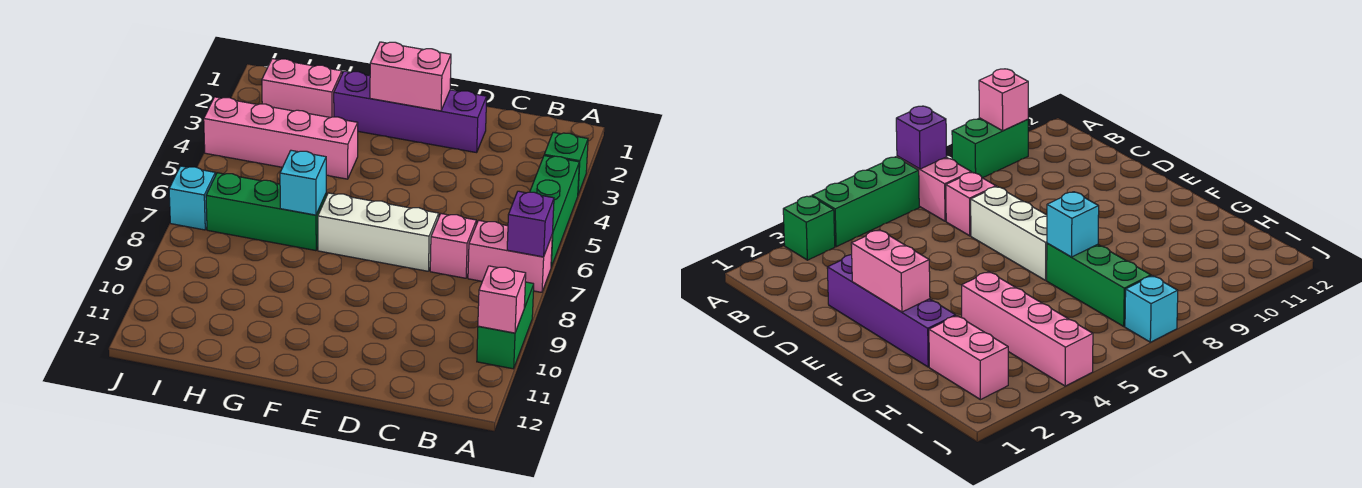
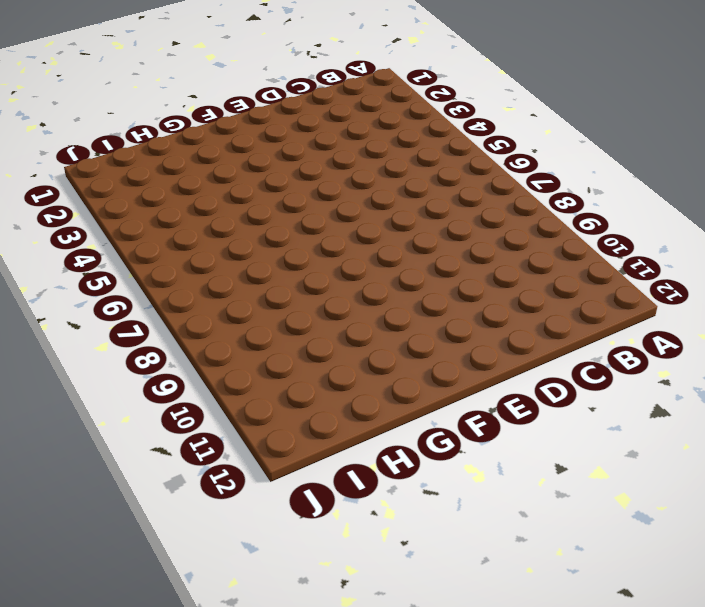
none -> green 1x1 brick [544,132,588,195]
none -> green 1x3 brick [530,156,579,267]
none -> pink 1x2 brick [468,220,552,292]

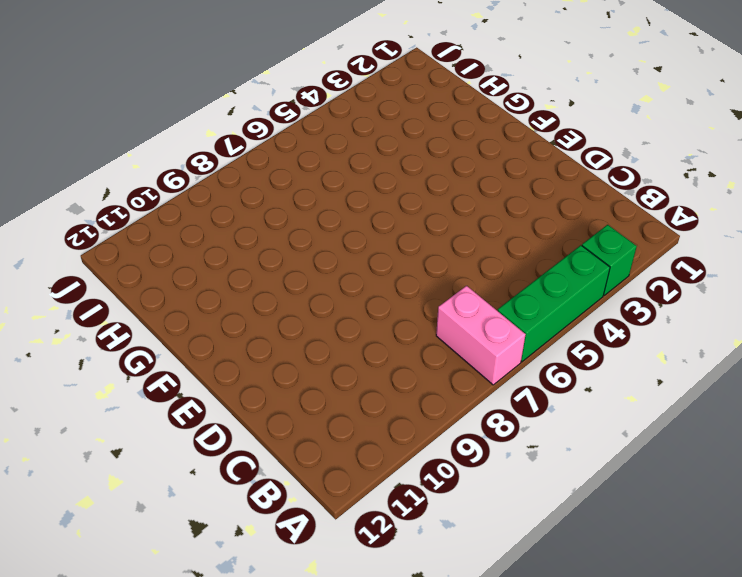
none -> green 1x2 brick [477,282,534,369]
none -> pink 1x1 brick [430,214,476,278]
none -> purple 1x4 brick [334,71,487,153]

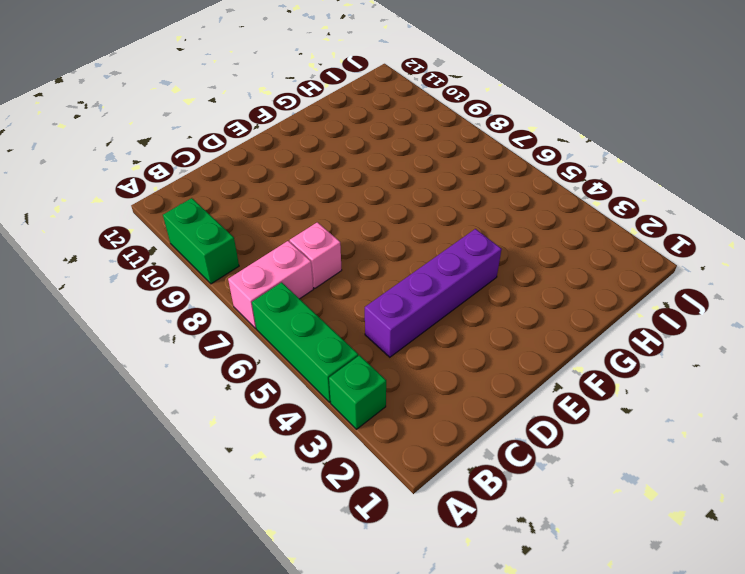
purple 1x4 brick [365,229,502,357] -> purple 1x4 brick moved to [334,71,487,153]
none -> white 1x3 brick [318,193,439,271]
none -> pink 1x4 brick [204,97,358,179]
none -> green 1x3 brick [206,173,326,251]

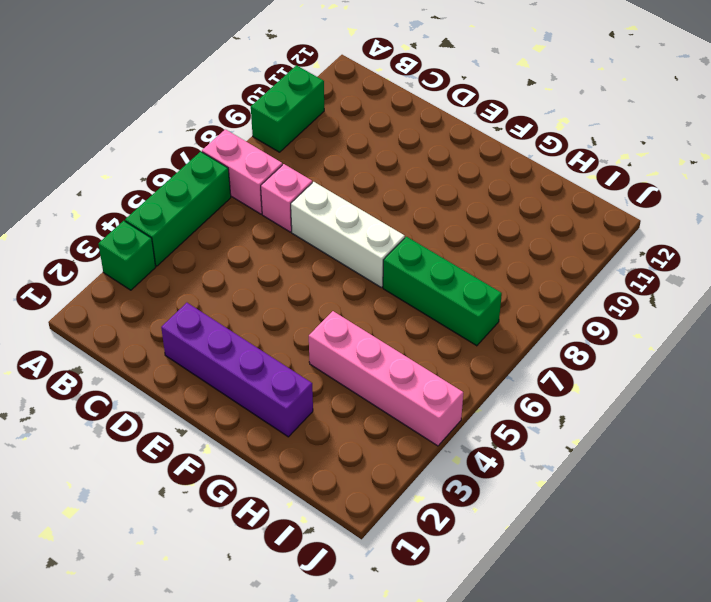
none -> pink 1x2 brick [262,59,342,118]
none -> cyan 1x1 brick [169,166,215,230]
none -> purple 1x1 brick [507,191,554,257]

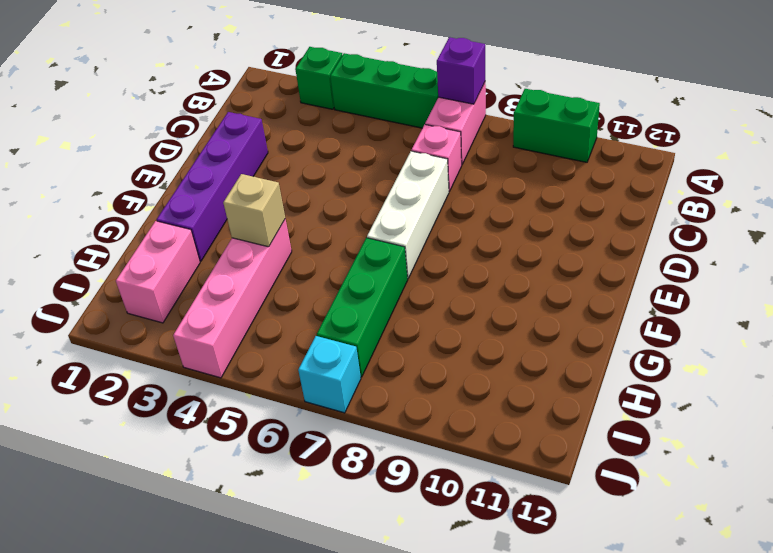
tan 1x1 brick [223,174,285,247] -> none
none -> pink 1x1 brick [478,266,526,333]
none -> pink 1x2 brick [370,42,451,111]
none -> cyan 1x1 brick [280,150,326,215]

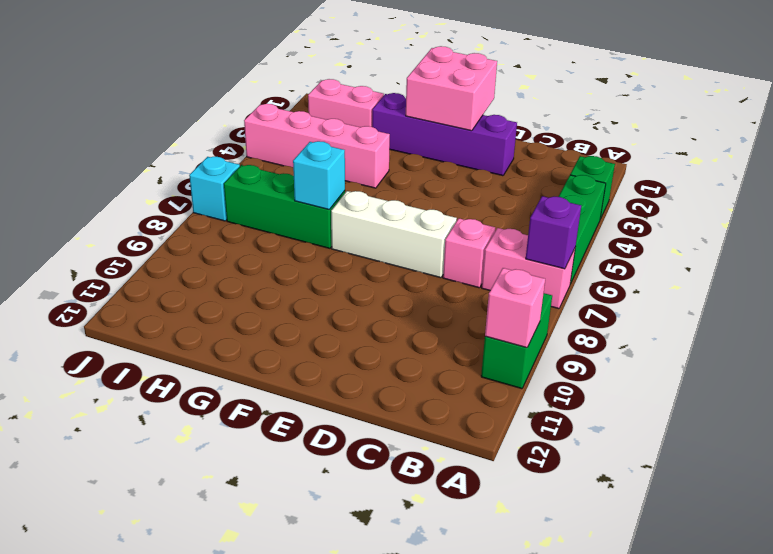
pink 2x2 brick [406,46,497,131] -> pink 1x2 brick [370,42,451,111]

